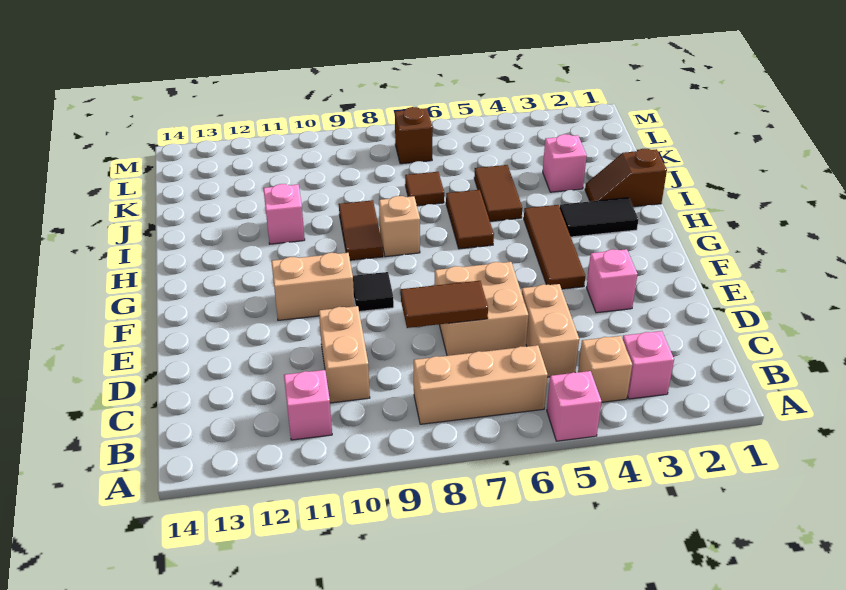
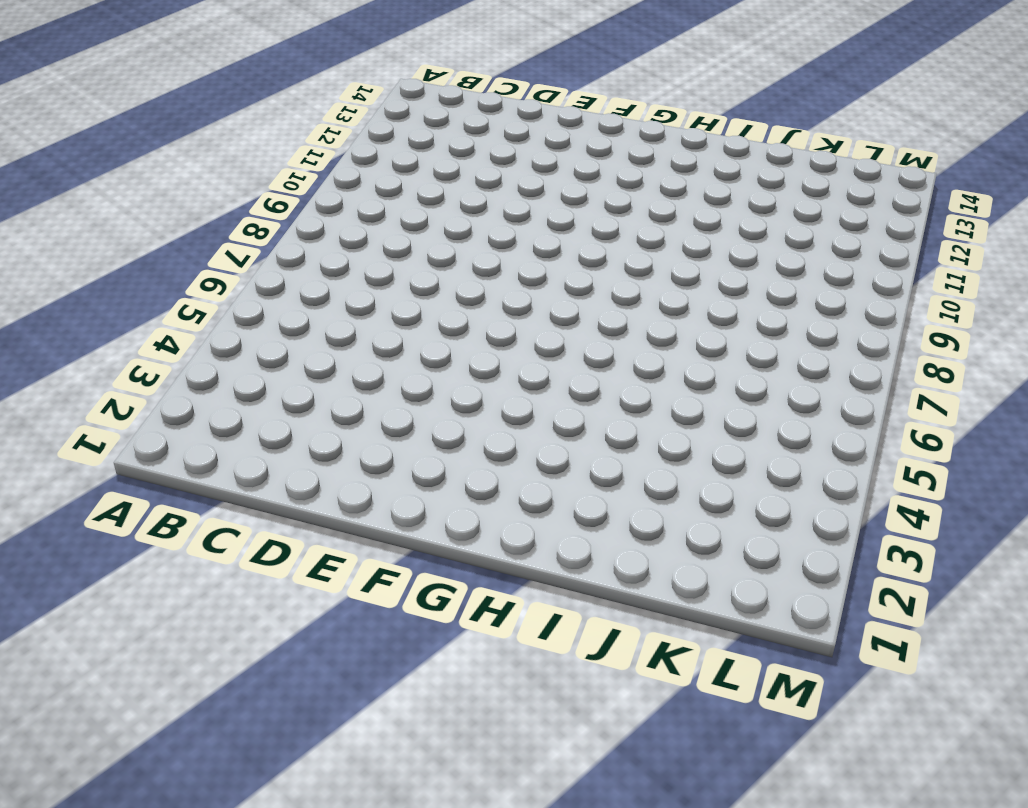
none -> pink 1x1 brick [547,371,602,441]
none -> pink 1x1 brick [623,331,674,399]
none -> tan 1x1 brick [578,336,632,402]

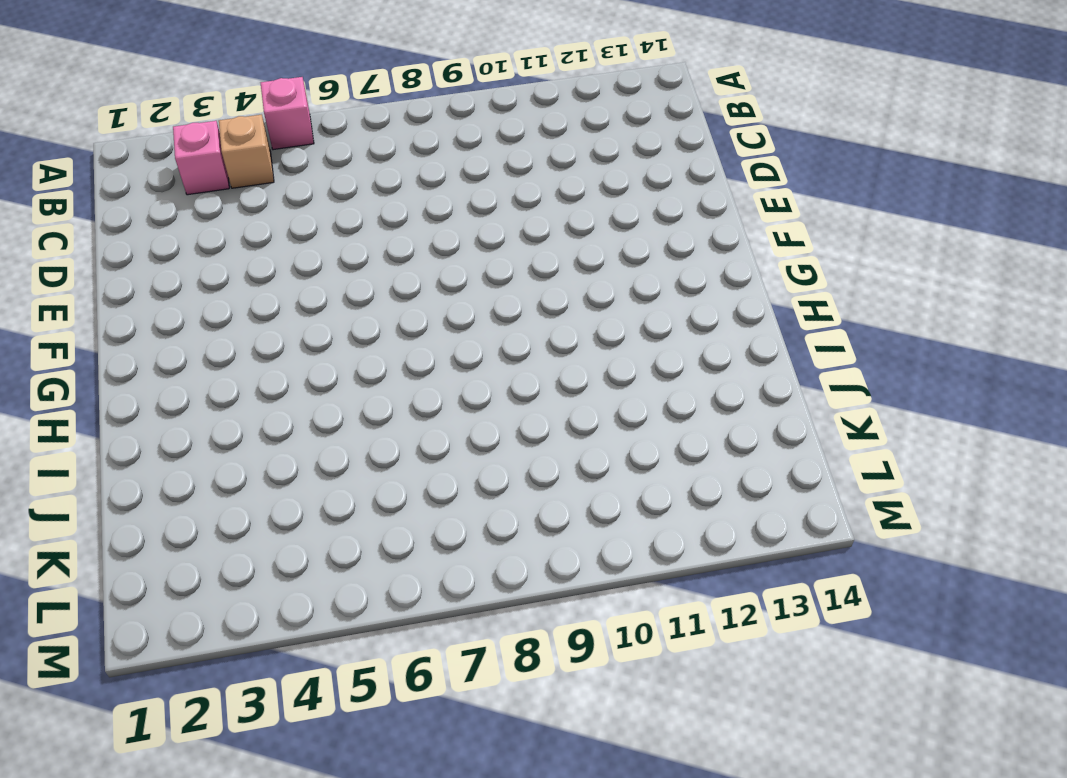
none -> tan 1x3 brick [414,345,548,424]
none -> pink 1x1 brick [284,370,332,440]
none -> tan 1x2 brick [522,284,579,377]

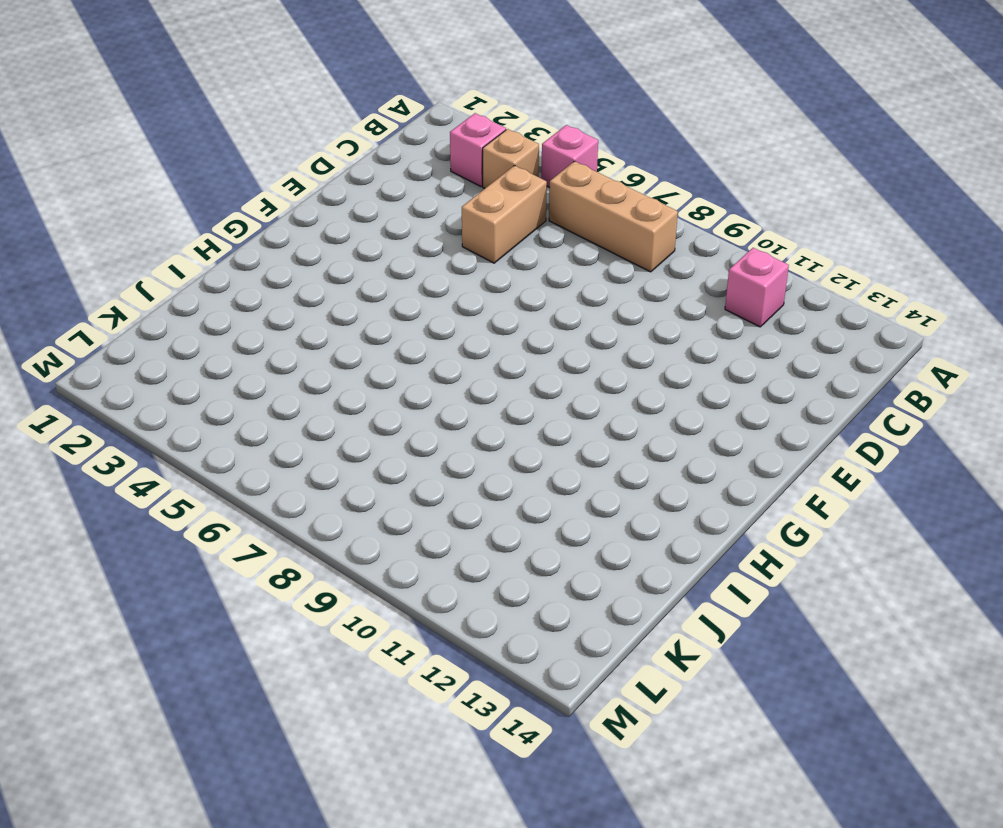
none -> tan 1x2 brick [319,306,370,403]
none -> tan 2x2 brick [435,262,528,356]
none -> pink 1x1 brick [586,249,638,313]

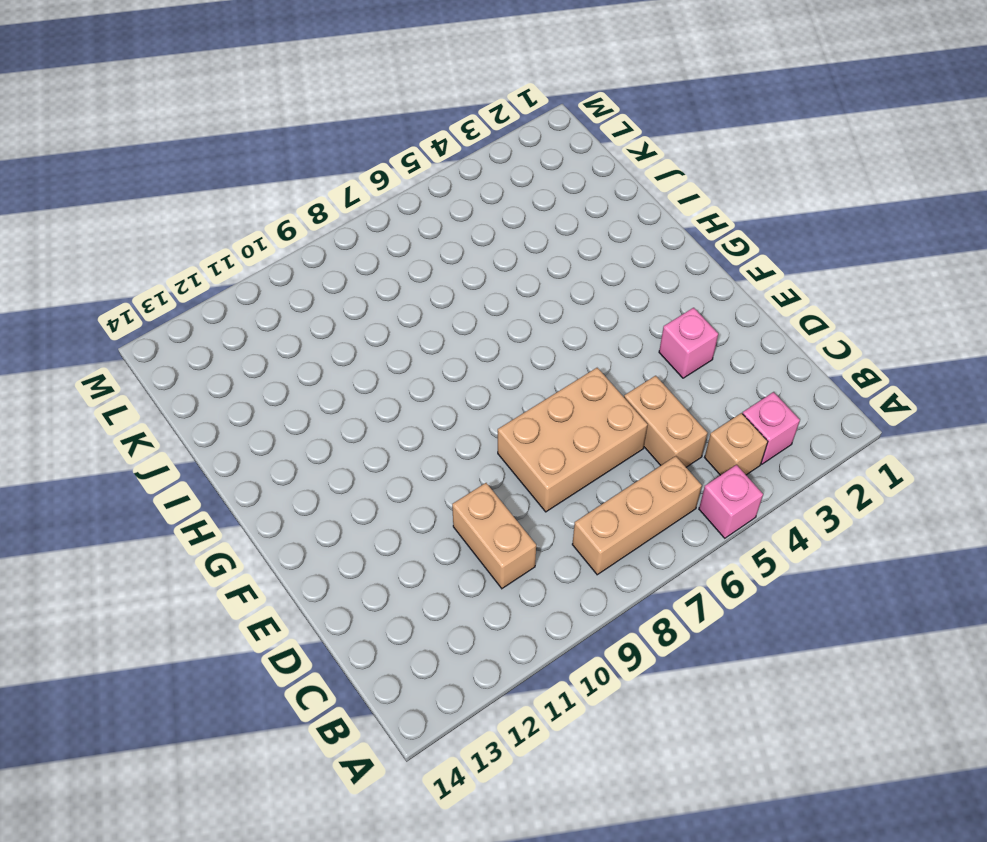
tan 2x3 brick [498,368,648,512] -> tan 2x2 brick [435,262,528,356]
none -> pink 1x1 brick [284,370,332,440]
none -> brown 1x3 tile [524,205,585,289]
none -> black 1x1 tile [353,272,394,312]

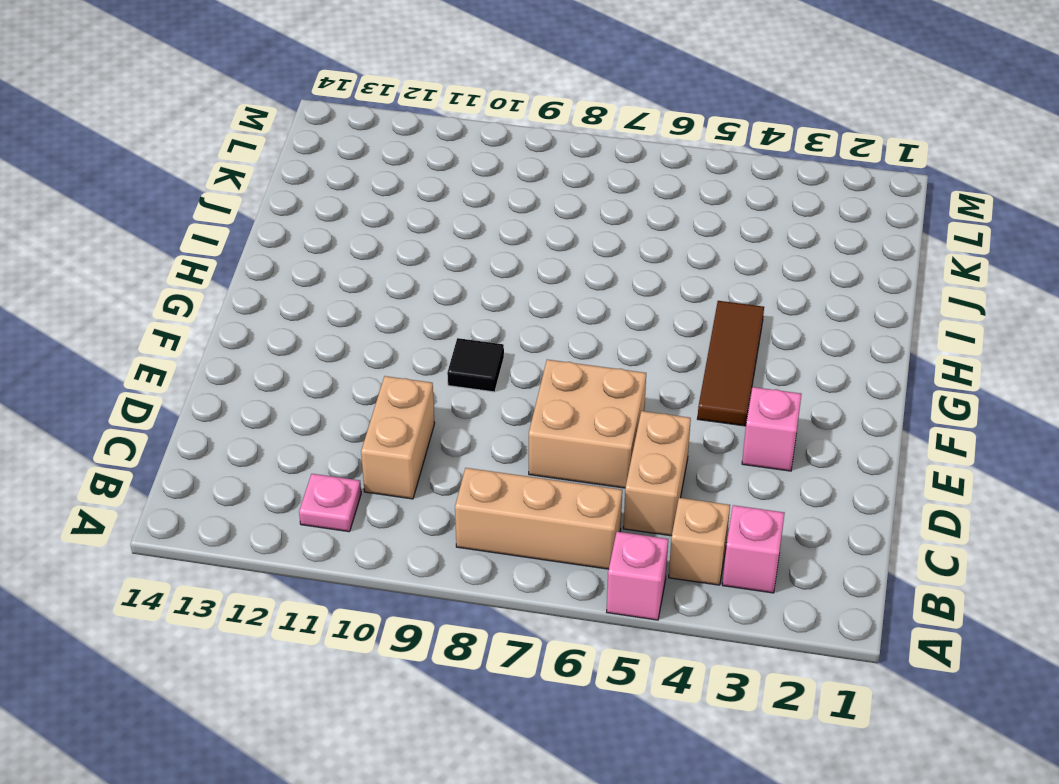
pink 1x1 plate [299,474,361,532] -> pink 1x1 brick [284,370,332,440]
none -> tan 1x2 brick [271,253,354,320]
none -> black 1x2 tile [560,198,639,237]
none -> brown 1x2 tile [446,190,494,249]

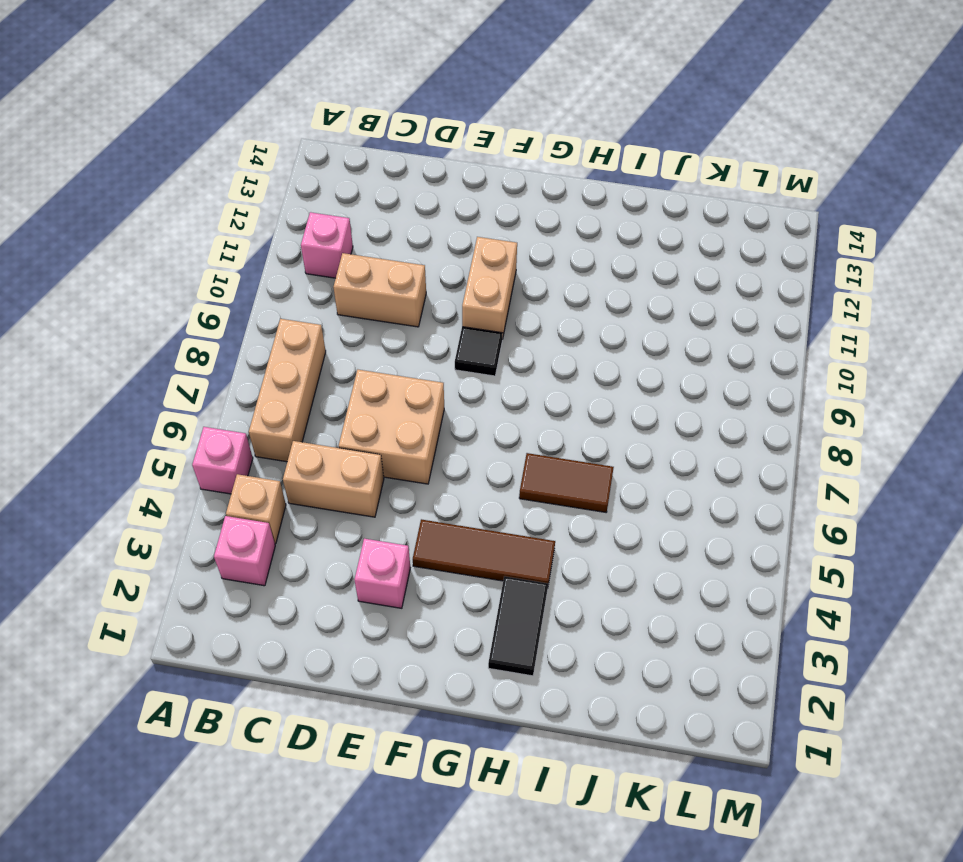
none -> tan 1x1 brick [379,196,420,257]
none -> brown 1x2 tile [339,200,383,260]
none -> brown 1x2 slope [585,149,667,207]

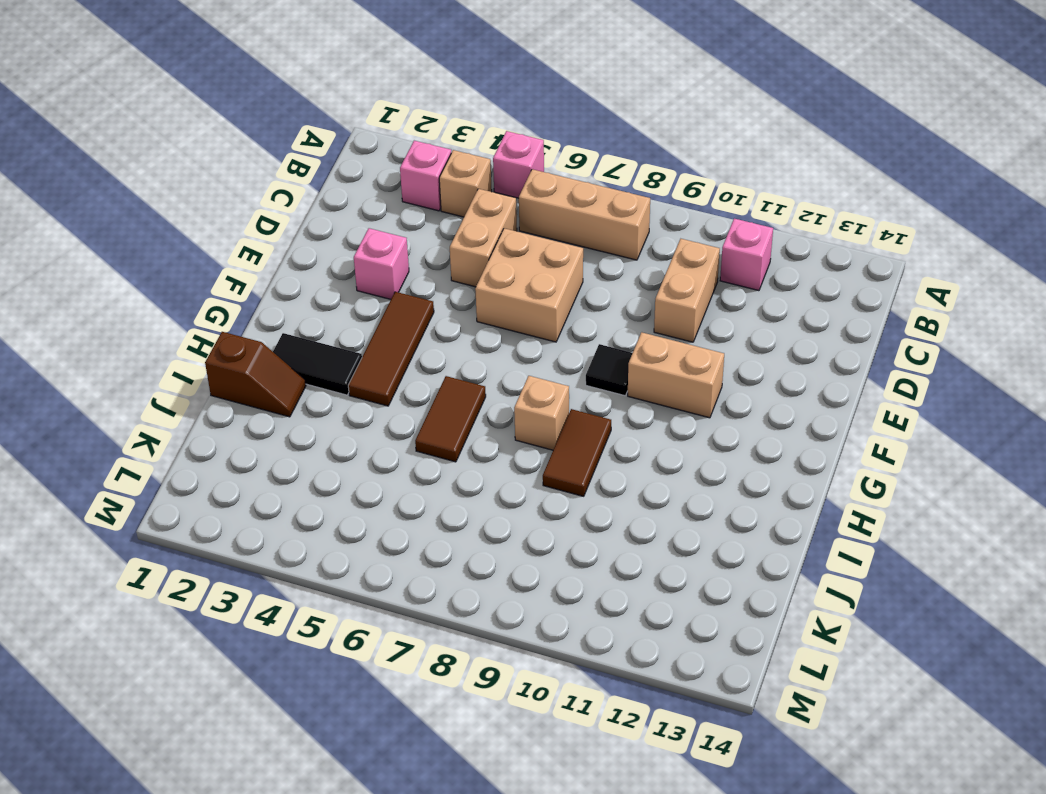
none -> brown 1x2 tile [474,165,522,221]
none -> pink 1x1 brick [263,184,305,244]
none -> pink 1x1 brick [543,134,587,192]

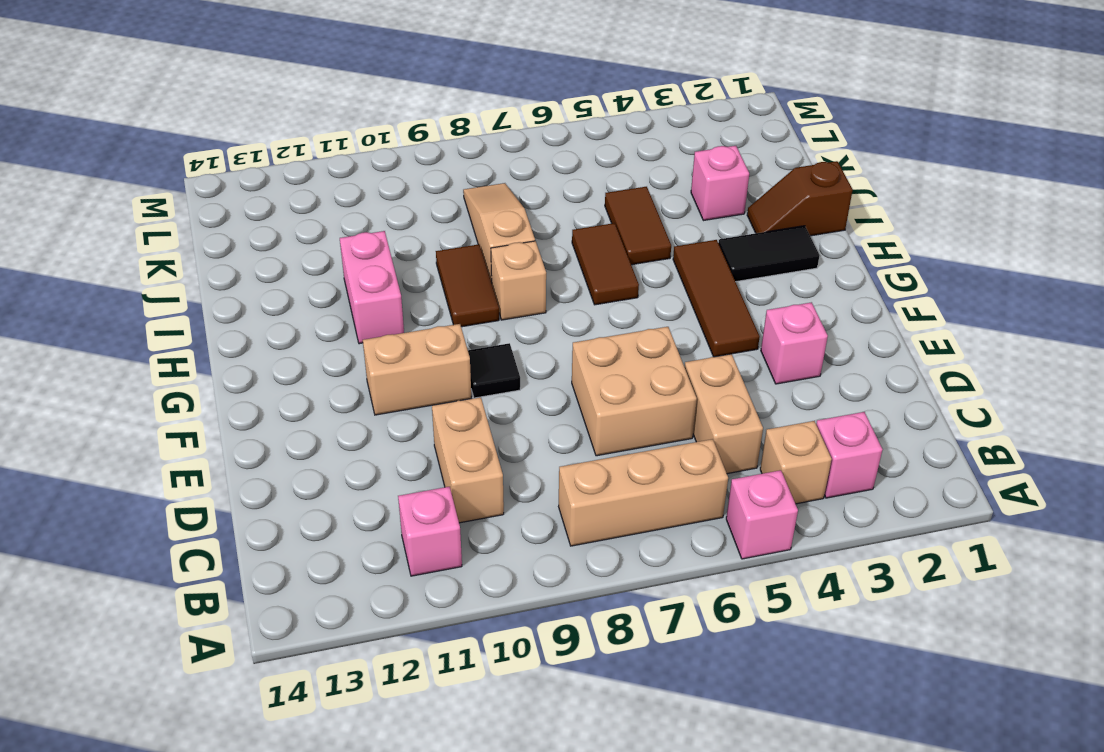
pink 1x2 brick [340,231,404,344] -> pink 1x1 brick [263,184,305,244]
tan 1x3 slope [463,183,535,283] -> none
none -> brown 1x1 tile [405,172,444,206]
none -> brown 1x1 brick [395,107,433,164]
none -> brown 1x2 tile [401,281,488,328]

